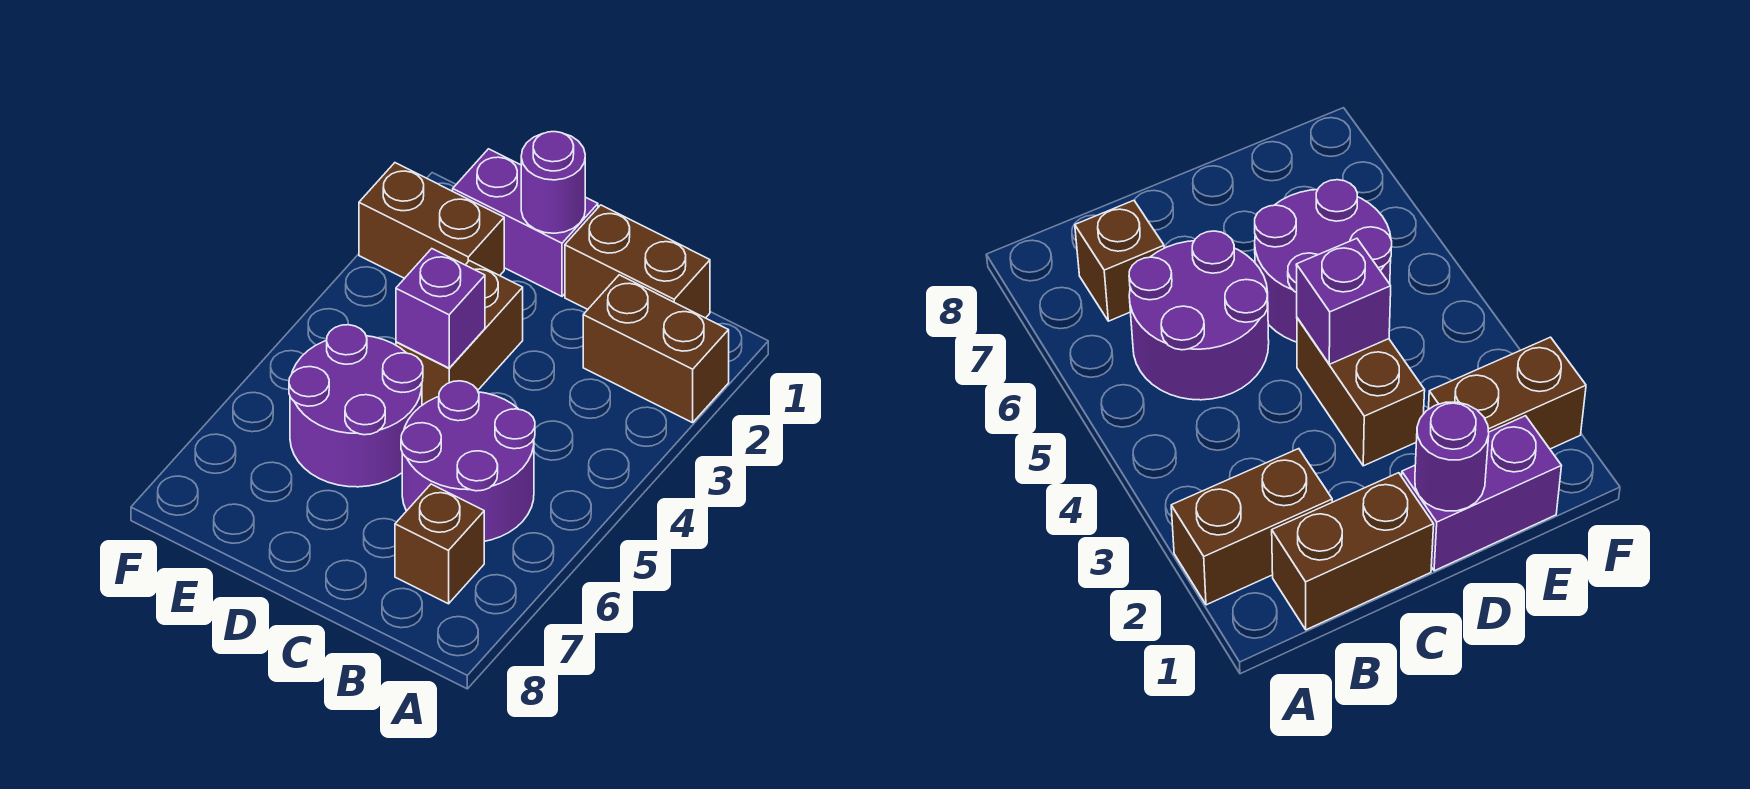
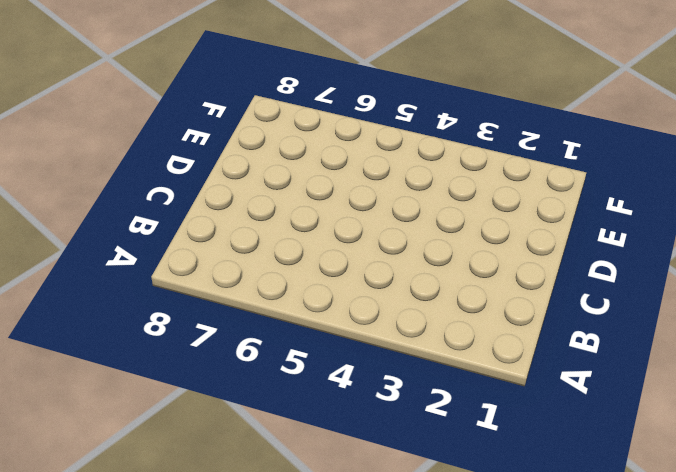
none -> brown 1x2 brick [583,275,729,423]
none -> brown 1x2 brick [565,205,710,318]

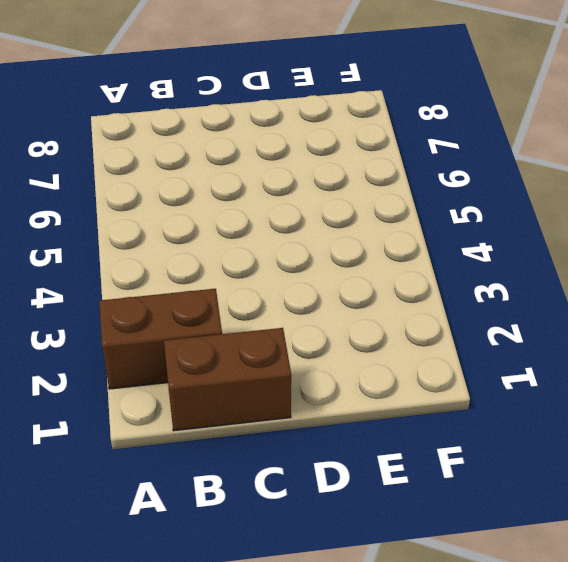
none -> purple 2x2 round brick [401,381,535,541]
none -> brown 1x1 brick [395,484,484,604]

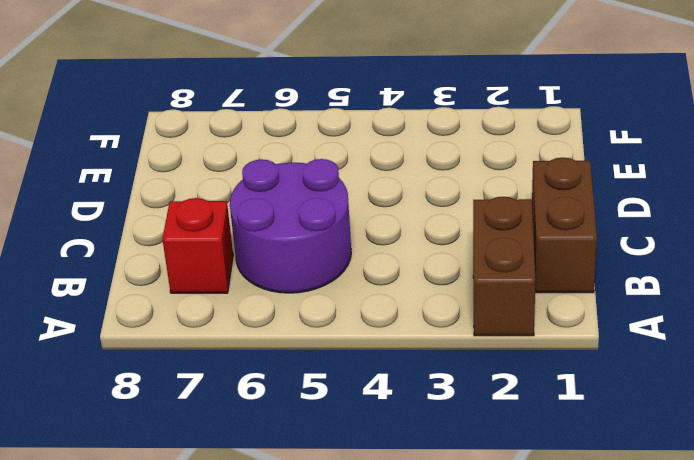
red 1x1 brick [162,198,233,293] -> brown 1x1 brick [395,484,484,604]
none -> purple 1x2 brick [453,149,598,296]
none -> brown 1x2 brick [396,261,523,405]

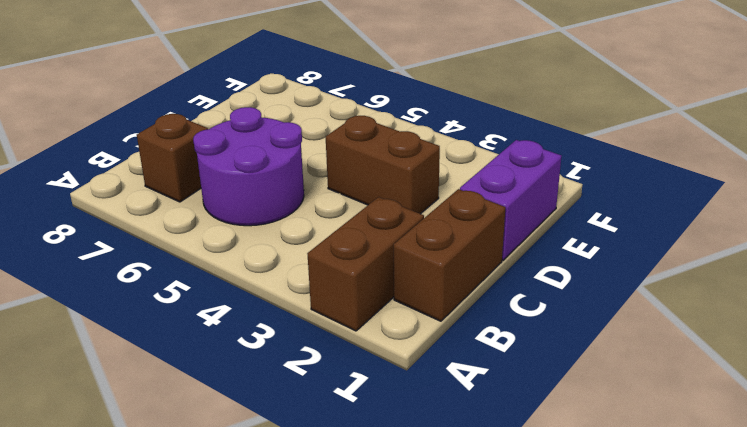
none -> purple 2x2 round brick [289,325,423,487]
none -> brown 1x2 brick [359,163,504,278]

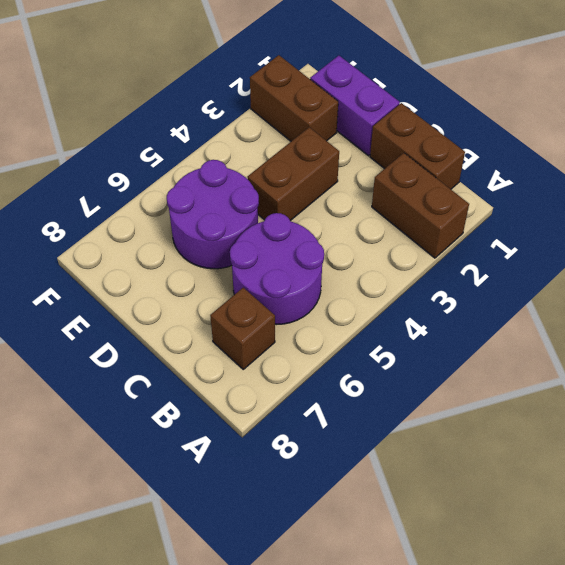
none -> purple 1x1 round brick [521,132,585,233]
none -> purple 1x1 brick [396,249,485,368]

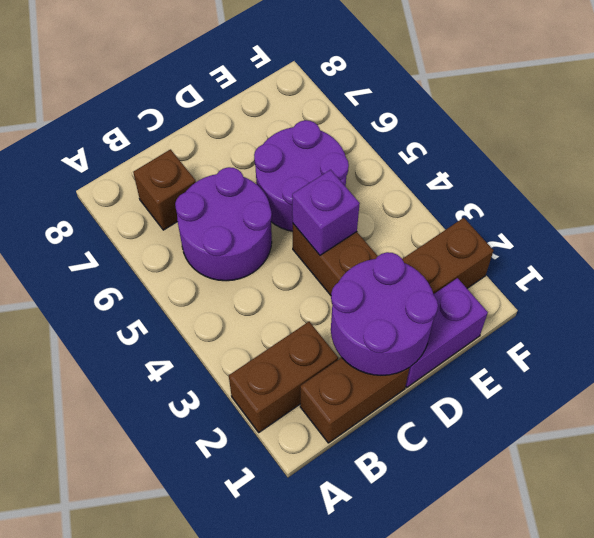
purple 2x2 round brick [331,252,438,375] -> purple 1x1 round brick [521,132,585,233]

